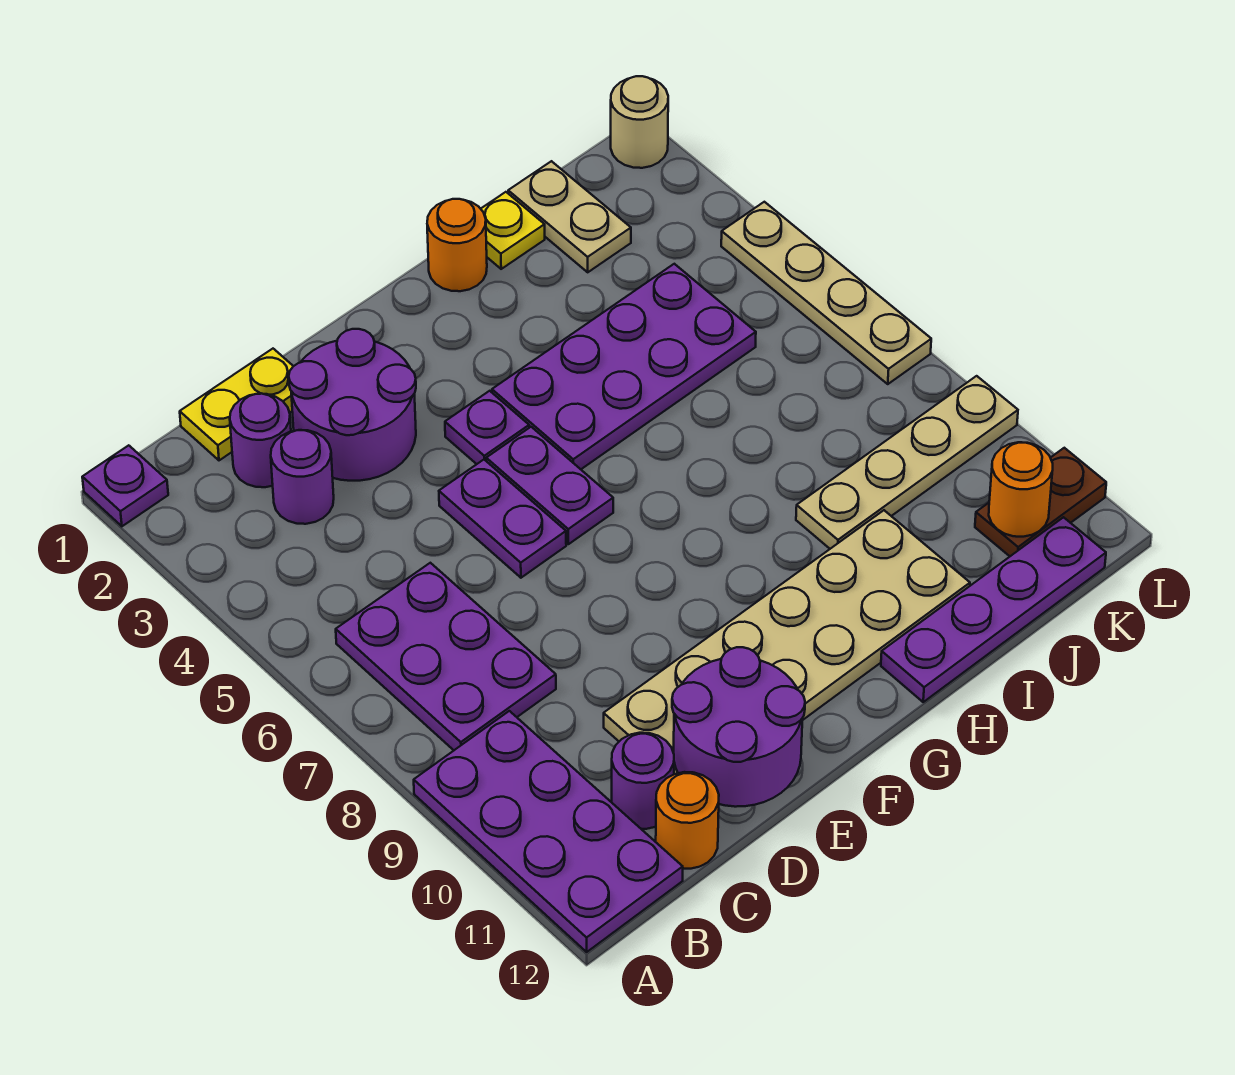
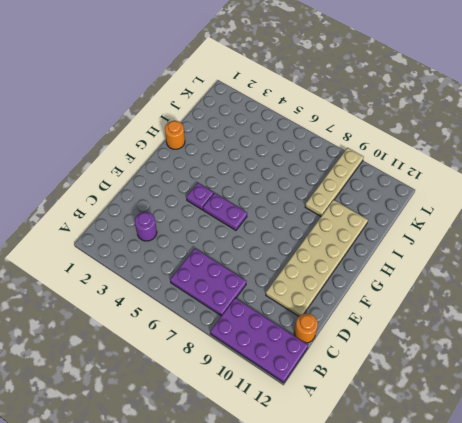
none -> purple 1x1 plate [82,445,168,526]
none -> yellow 1x2 plate [180,349,293,460]
none -> purple 1x1 round brick [230,394,291,487]

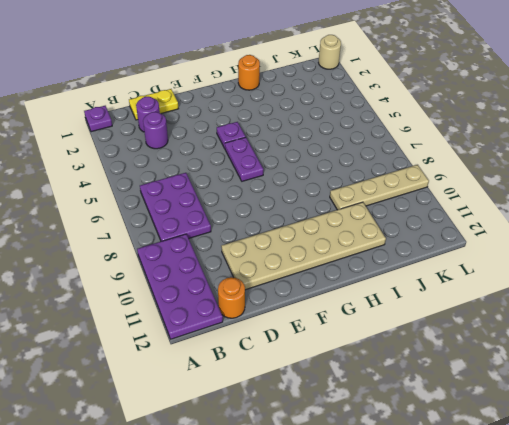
none -> purple 1x1 round brick [612,733,674,829]
none -> purple 2x2 round brick [289,329,416,481]
none -> purple 1x2 plate [439,460,566,578]

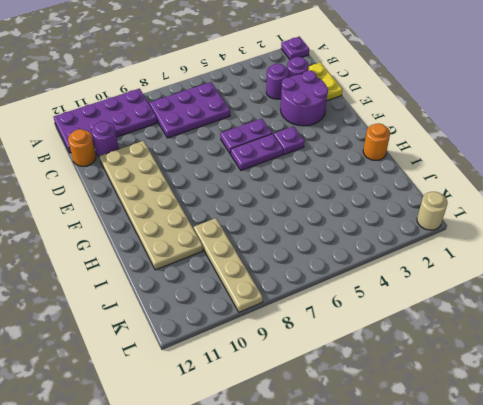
none -> purple 2x4 plate [492,264,756,469]
none -> purple 1x4 plate [881,517,1106,702]
none -> yellow 1x1 plate [481,192,545,269]

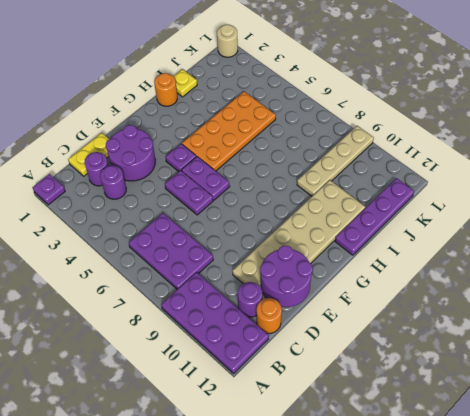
orange 2x4 plate [182,92,276,171] -> purple 2x4 plate [492,264,756,469]
none -> tan 1x2 plate [508,161,631,272]
none -> brown 1x2 plate [975,448,1106,556]
none -> tan 1x4 plate [721,202,931,384]

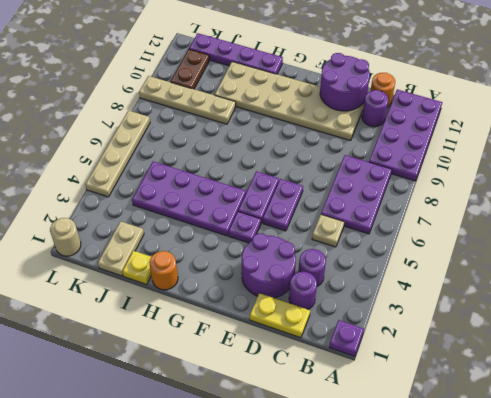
tan 1x1 plate [312,214,344,247] -> none
brown 1x2 plate [171,49,209,89] -> brown 1x2 plate turned to [975,448,1106,556]
none -> orange 1x1 round brick [989,442,1053,537]

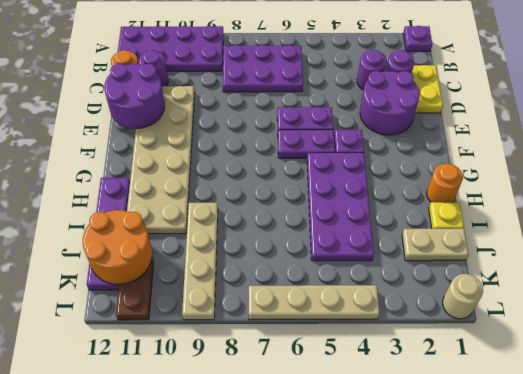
orange 2x2 round brick [83,210,152,284] -> orange 1x1 round brick [989,442,1053,537]

